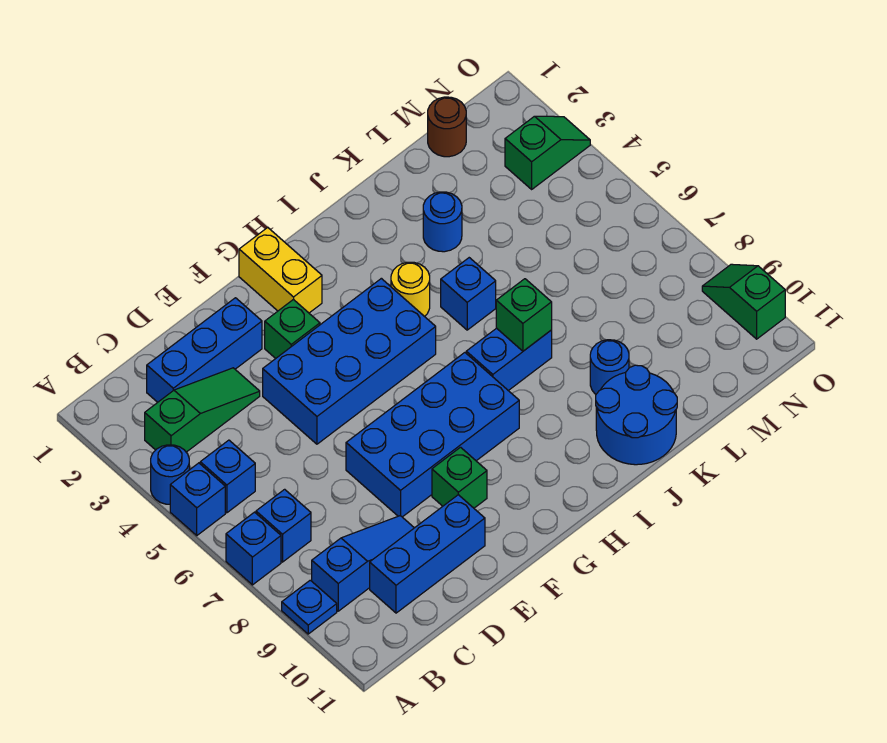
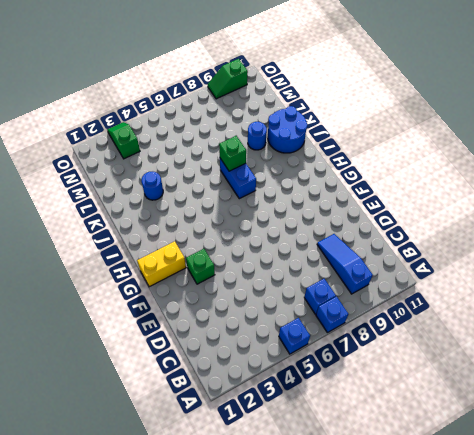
none -> blue 1x1 round brick [151,445,189,504]
none -> blue 1x1 plate [282,580,337,634]
none -> green 1x3 slope [145,368,260,452]

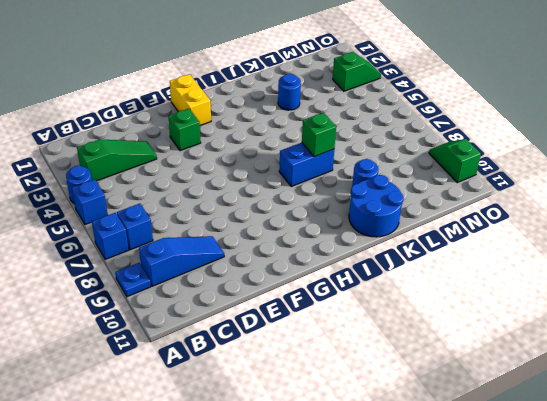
none -> blue 1x1 brick [200,440,255,513]
none -> blue 1x3 brick [147,298,262,402]
none -> blue 1x3 brick [370,495,485,613]

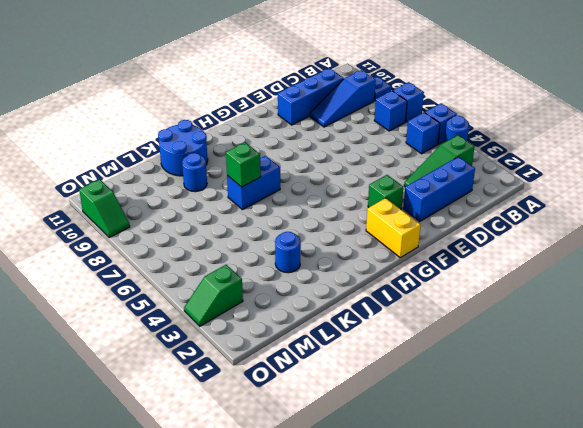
none -> blue 2x4 brick [263,278,436,444]
none -> blue 2x4 brick [346,353,519,517]
none -> green 1x1 brick [432,447,487,508]

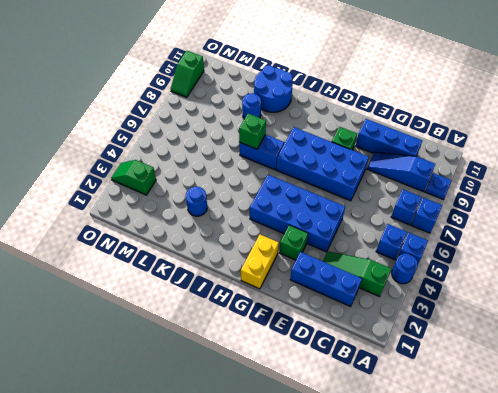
none -> yellow 1x1 round brick [391,262,430,317]
none -> blue 1x1 brick [441,258,496,330]
none -> brown 1x1 round brick [428,97,466,157]

